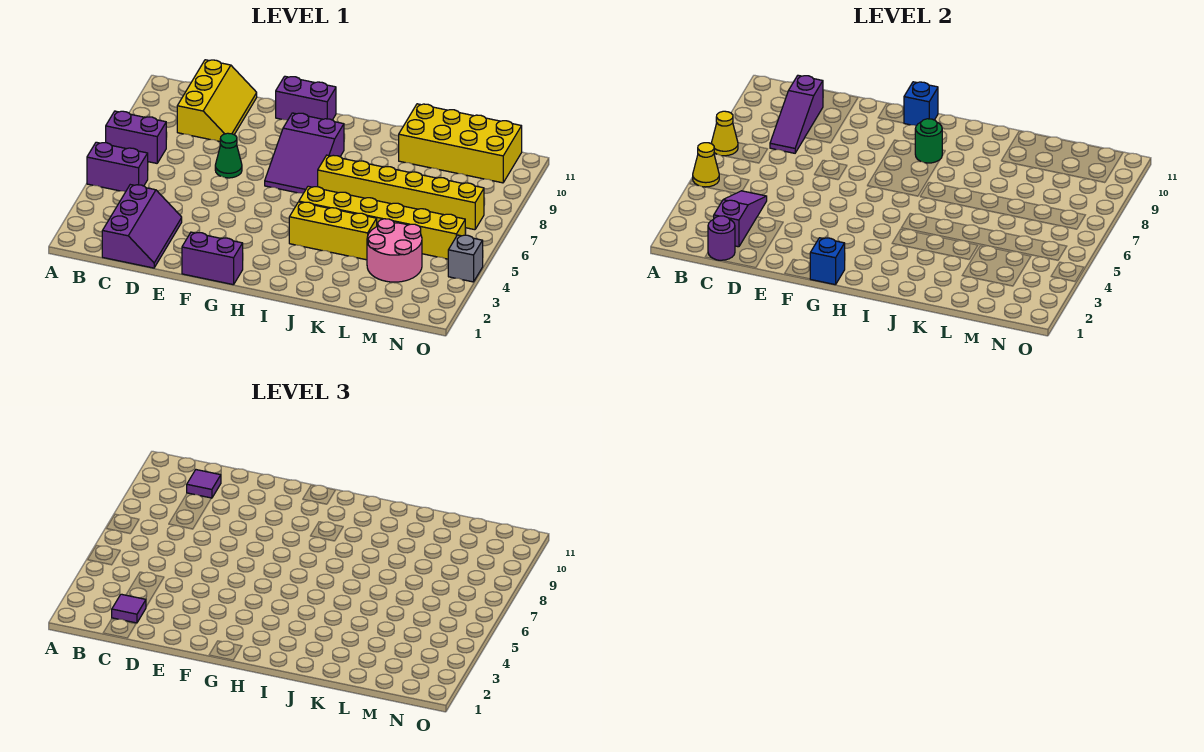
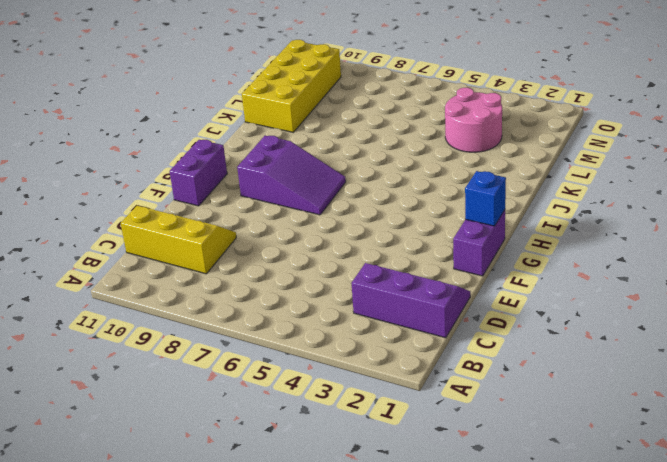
none -> purple 1x2 brick [87,142,148,192]
none -> purple 1x2 brick [106,111,166,163]
none -> green 1x1 cone [215,133,242,178]

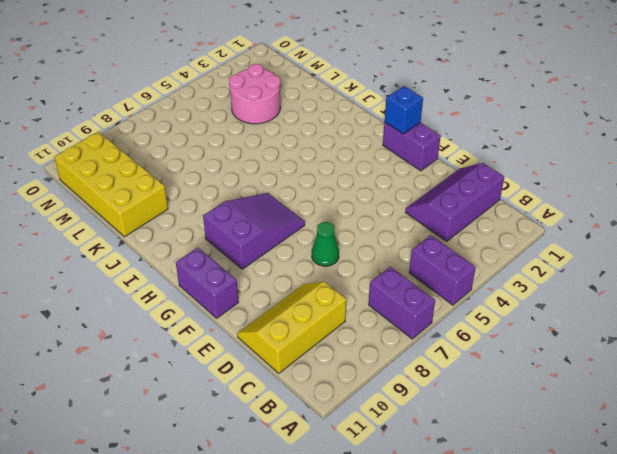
none -> yellow 1x3 brick [289,202,377,260]
none -> yellow 1x6 brick [299,186,465,259]
none -> yellow 1x6 brick [318,155,484,230]

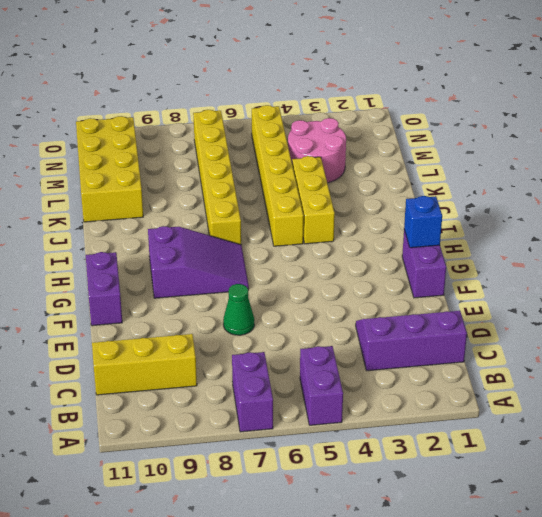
none -> grey 1x1 brick [448,235,483,282]
none -> yellow 1x1 cone [693,143,719,187]
none -> yellow 1x1 cone [711,111,738,156]

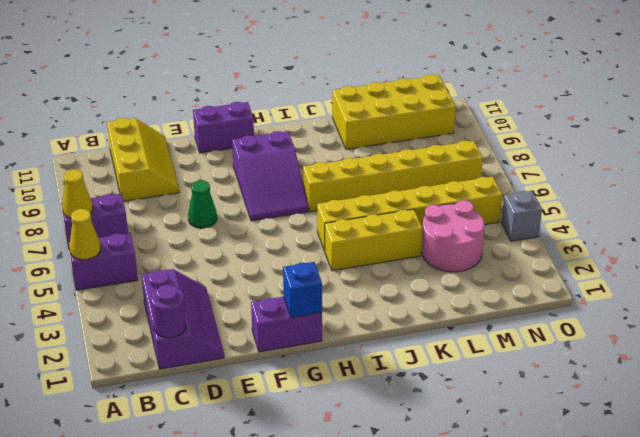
none -> purple 1x3 slope [714,191,767,247]
none -> purple 1x3 slope [770,75,823,153]
none -> blue 1x1 brick [904,82,938,126]

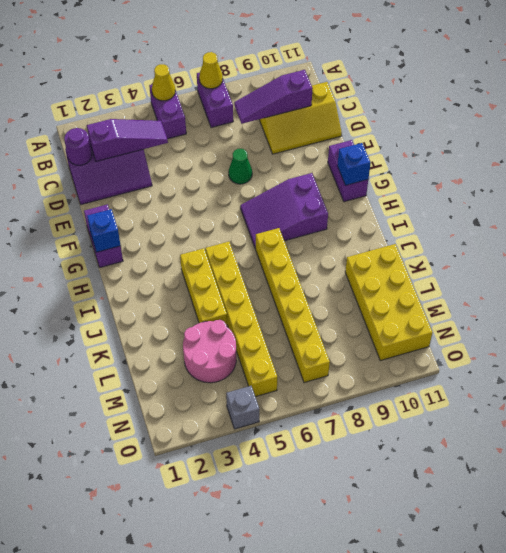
none -> green 1x1 round brick [915,119,942,163]
none -> purple 1x1 tile [112,594,146,623]
none -> purple 1x1 tile [187,470,221,498]

